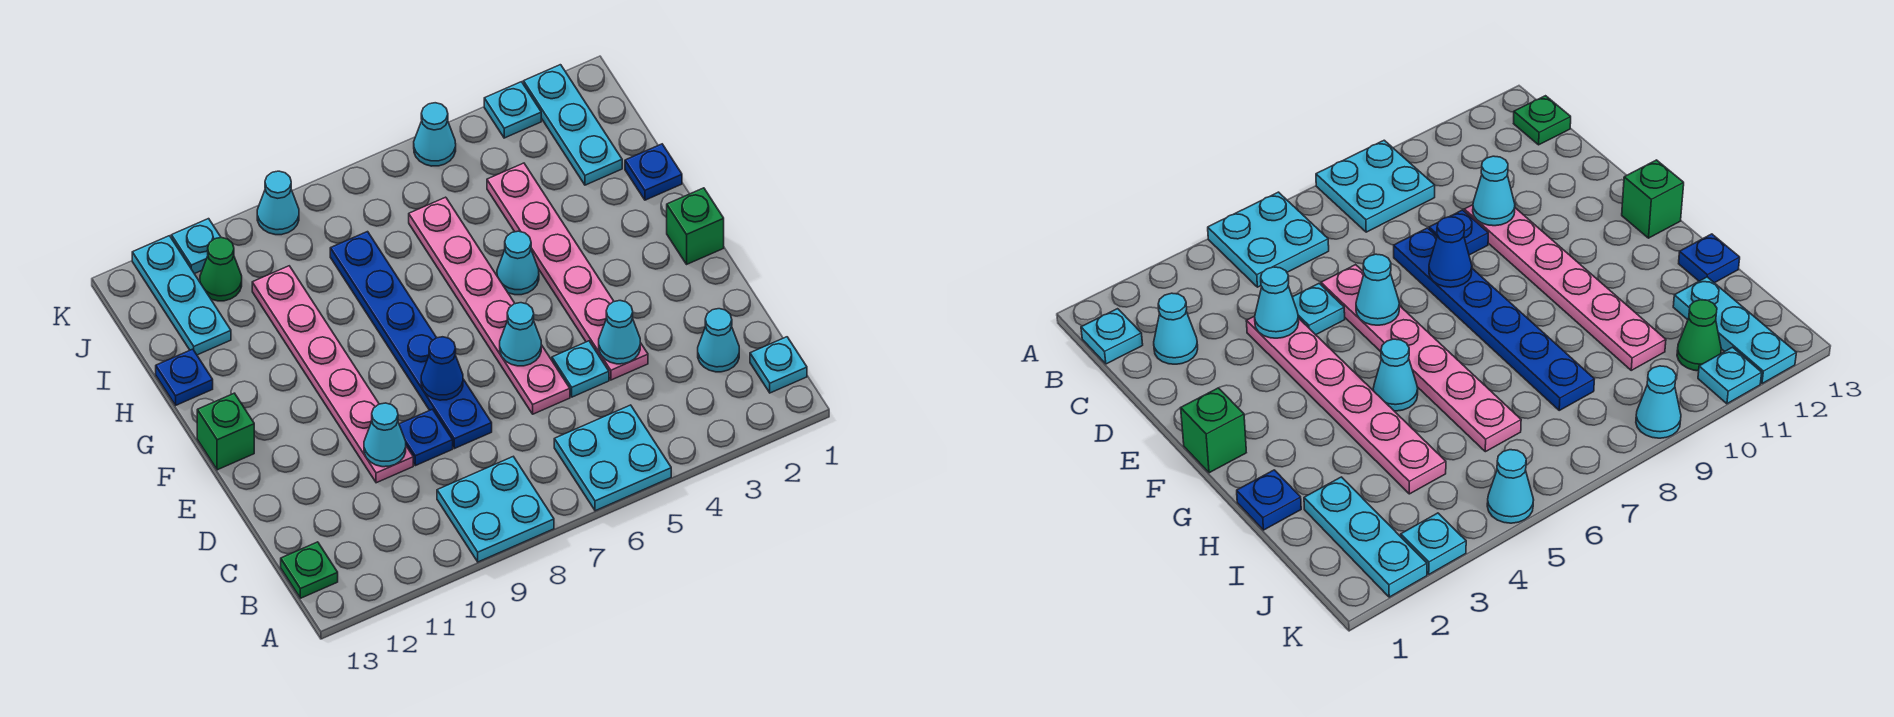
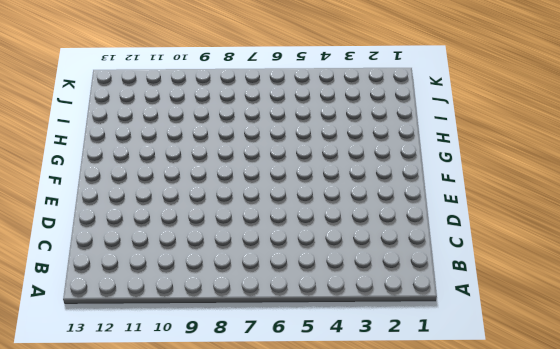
none -> cyan 2x2 plate [554,405,671,511]
none -> cyan 2x2 plate [437,457,554,562]
none -> cyan 1x1 plate [750,337,807,393]

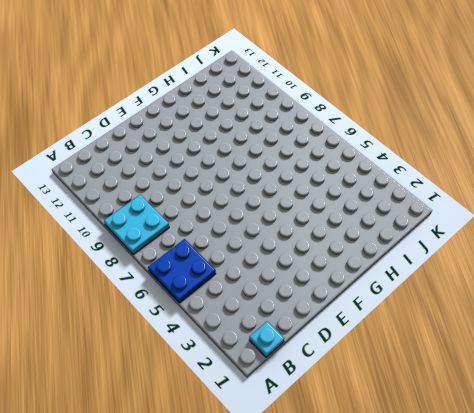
blue 2x2 plate [148,239,216,303] -> cyan 2x2 plate [554,405,671,511]
none -> green 1x1 plate [281,542,338,598]
none -> cyan 1x1 cone [698,309,739,372]
none -> pink 1x6 plate [487,163,648,380]

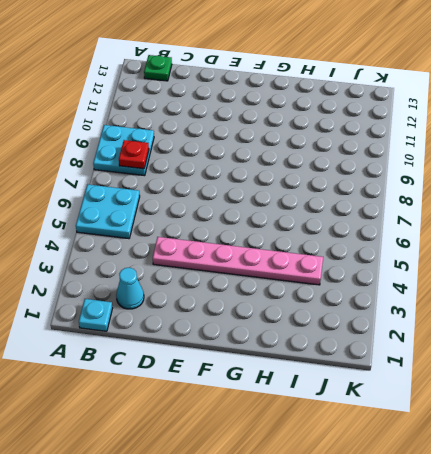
red 1x1 plate [119,140,149,169] -> none
none -> cyan 1x1 plate [552,341,609,397]
none -> pink 1x6 plate [409,197,570,414]
none -> blue 1x6 plate [330,232,492,449]

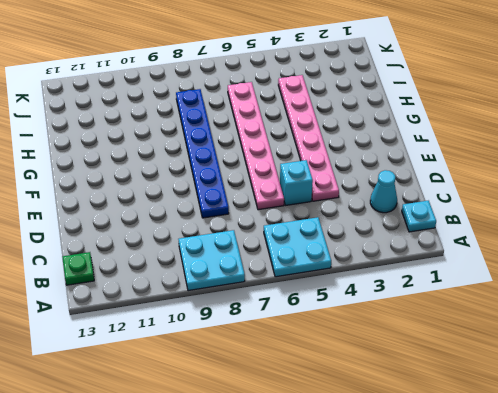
cyan 1x1 brick [280,160,313,205] -> cyan 1x1 plate [552,341,609,397]
none -> blue 1x1 plate [399,409,453,466]
none -> pink 1x6 plate [252,266,413,483]
none -> green 1x1 brick [667,188,724,264]

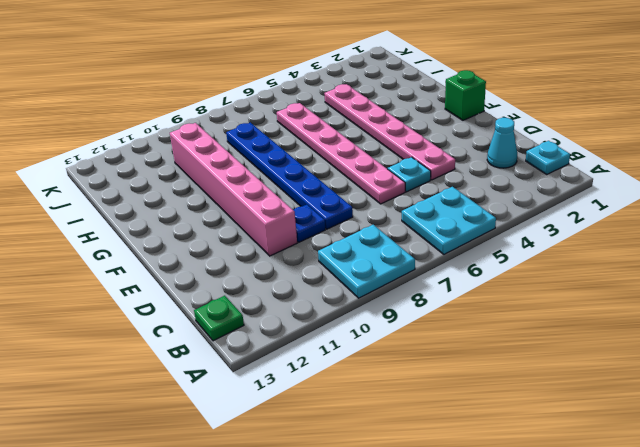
pink 1x6 brick [170,123,297,256] -> pink 1x6 plate [252,266,413,483]
none -> green 1x1 brick [197,393,254,470]
none -> cyan 1x1 cone [497,231,539,295]
none -> blue 1x1 plate [625,144,682,200]

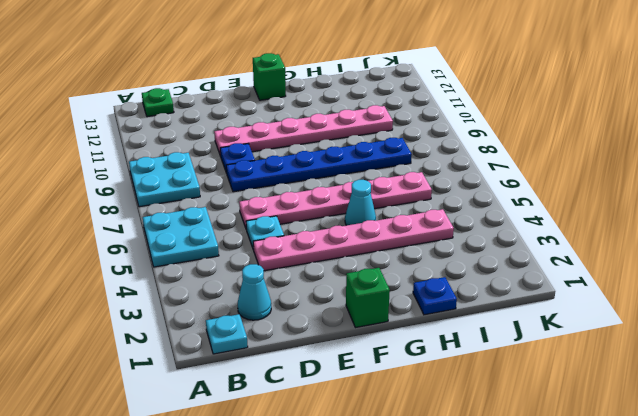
none -> blue 1x1 plate [156,349,213,405]
none -> cyan 1x3 plate [523,65,622,185]
none -> cyan 1x3 plate [132,236,231,355]

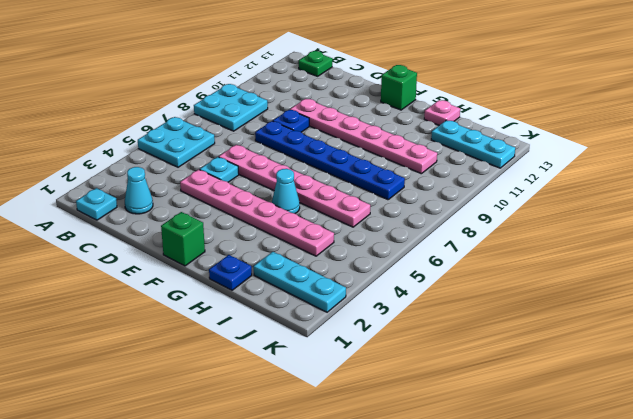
pink 1x1 plate [424,100,460,125] -> blue 1x1 plate [156,349,213,405]
none -> green 1x1 cone [200,238,242,301]
none -> cyan 1x1 plate [484,82,541,138]
none -> cyan 1x1 cone [414,103,456,166]

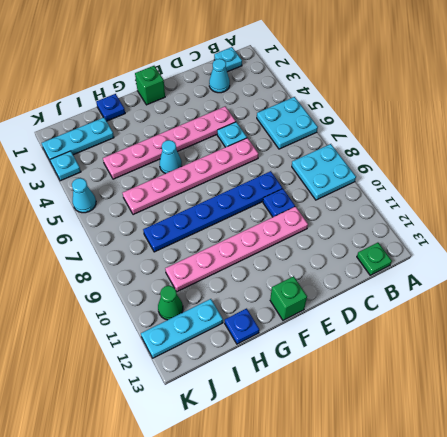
none -> cyan 1x1 cone [257,171,299,235]
none -> cyan 1x1 plate [171,219,221,274]
none -> cyan 1x1 cone [599,301,640,364]

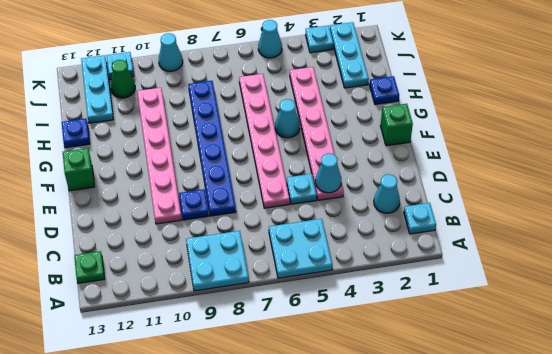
none -> cyan 1x1 cone [364,403,406,467]
none -> cyan 1x1 cone [500,303,541,366]
none -> blue 1x1 cone [421,337,463,400]

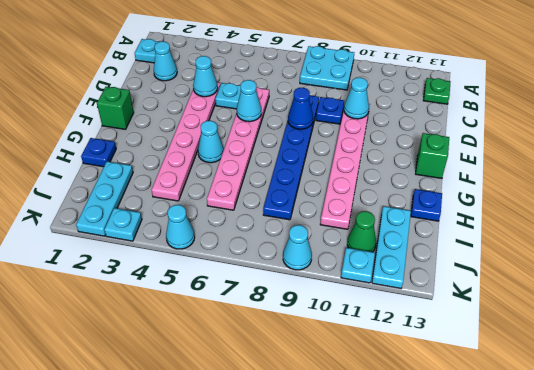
none -> cyan 2x2 plate [554,405,671,511]

